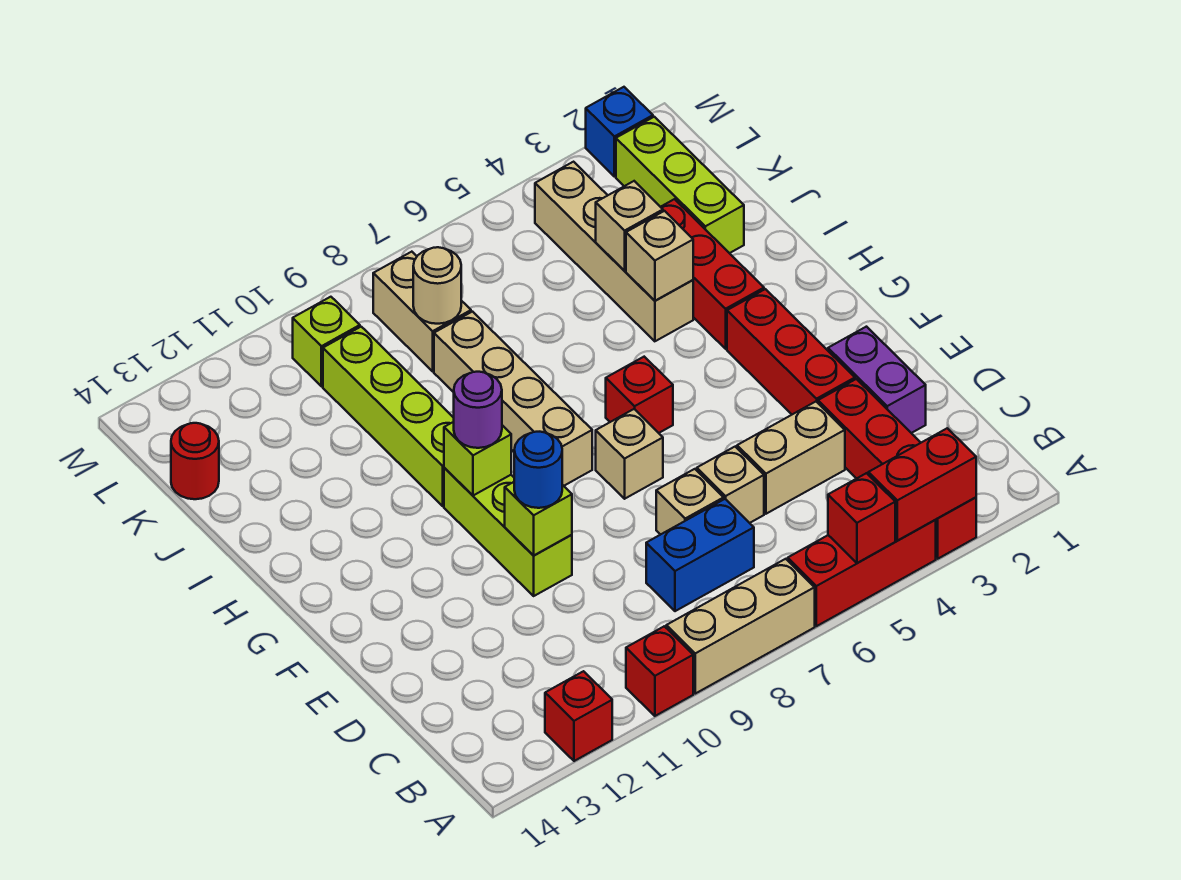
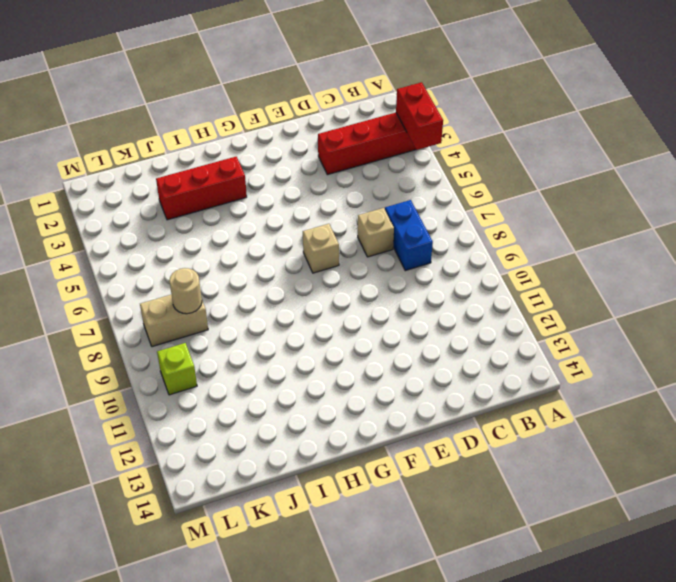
none -> red 1x3 brick [788,520,936,626]
none -> tan 1x3 brick [666,559,815,694]
none -> red 1x1 brick [626,626,693,716]
none -> red 1x1 brick [545,671,612,761]

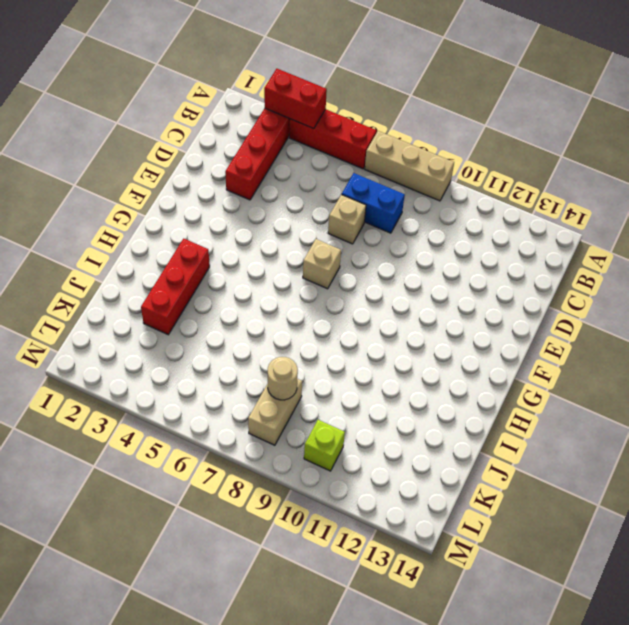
none -> red 1x1 brick [626,626,693,716]
none -> red 1x1 brick [545,671,612,761]
none -> purple 1x2 brick [828,327,926,433]
none -> tan 1x2 brick [737,402,845,514]

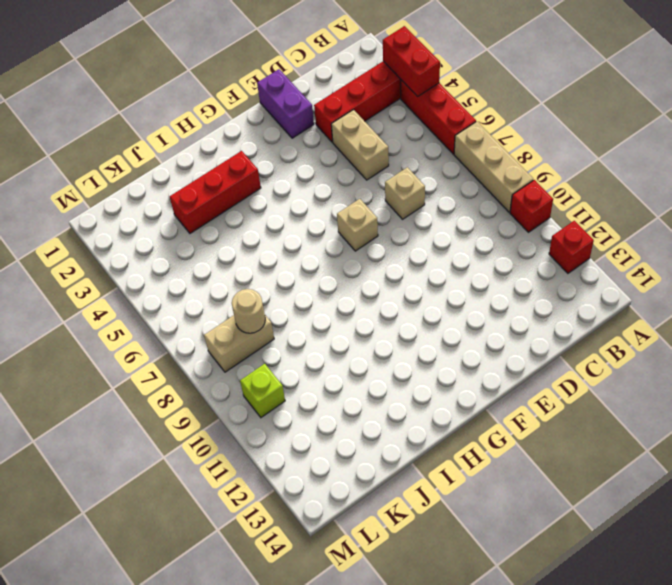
purple 1x2 brick [257,69,314,138] -> purple 1x2 brick turned to [828,327,926,433]
none -> blue 1x2 brick [646,499,754,611]
none -> tan 1x1 brick [697,447,764,523]
none -> red 1x3 brick [727,289,855,414]
none -> lime 1x3 brick [444,468,572,596]

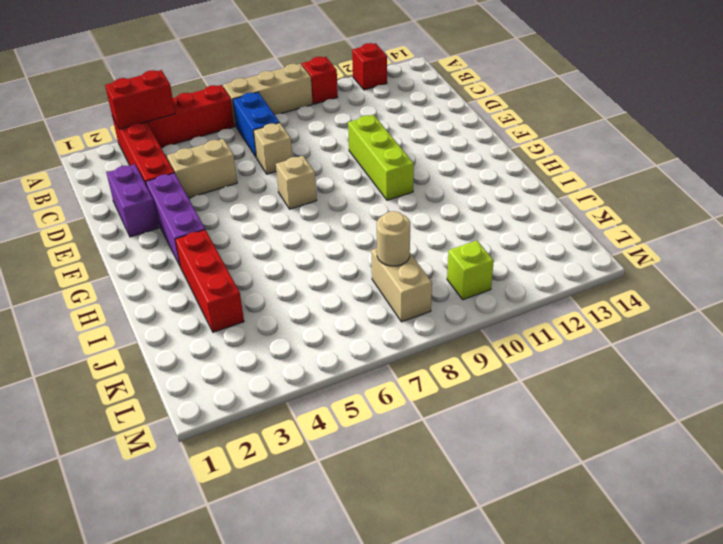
blue 1x2 brick [233,92,280,157] -> blue 1x2 brick turned to [646,499,754,611]
purple 1x3 brick [146,173,205,266] -> red 1x3 brick [727,289,855,414]
none -> tan 1x1 brick [697,447,764,523]
none -> red 1x1 brick [606,357,673,433]
none -> tan 1x4 brick [434,312,592,486]
none -> lime 1x4 brick [323,327,454,506]

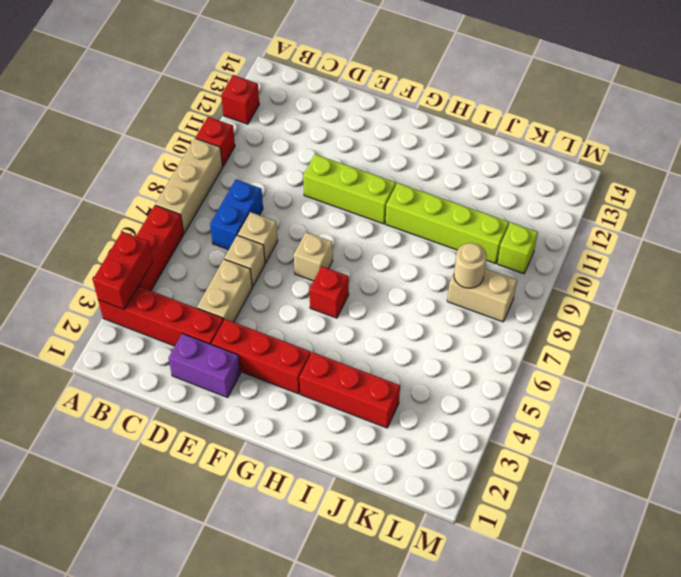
none -> tan 1x4 brick [434,312,592,486]
none -> tan 1x4 brick [535,162,693,341]
none -> lime 1x3 brick [616,117,744,253]
none -> red 1x1 round brick [171,423,219,499]

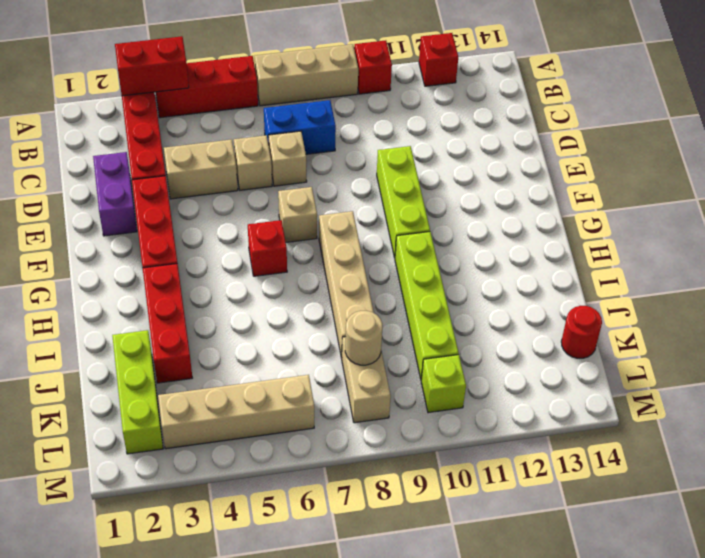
tan 1x4 brick [158,375,314,449] -> tan 1x4 brick turned to [535,162,693,341]
none -> blue 1x1 brick [586,87,653,177]
none -> red 1x1 brick [828,473,895,563]
none -> lime 1x1 brick [505,482,572,556]
none -> lime 1x1 brick [444,422,511,496]

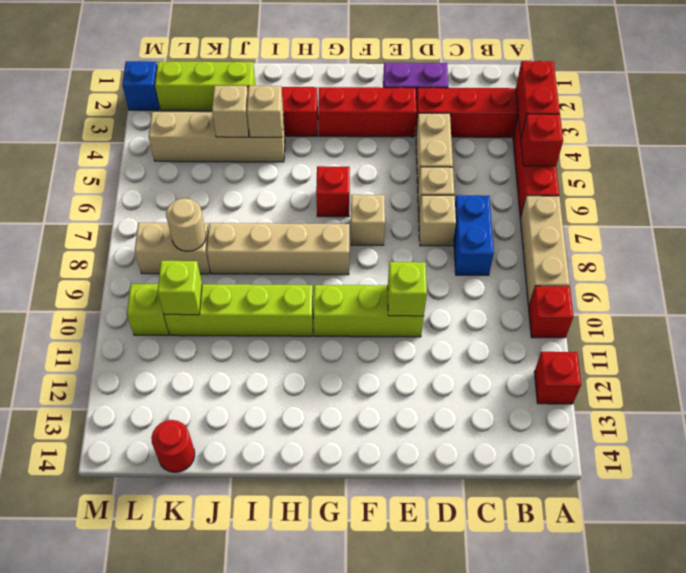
lime 1x1 brick [158,261,202,315] -> lime 1x1 brick moved to [444,422,511,496]
none -> blue 1x1 round brick [514,432,562,508]
none -> purple 1x1 round brick [454,372,502,448]

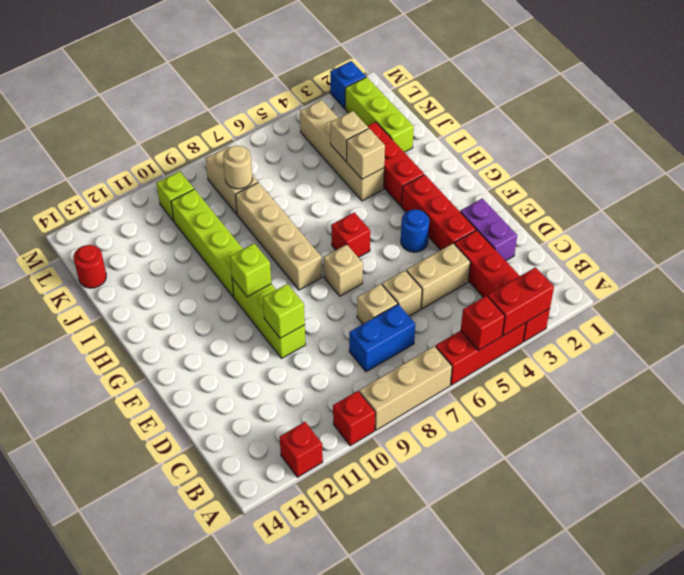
blue 1x1 round brick [401,209,429,252] -> blue 1x1 round brick moved to [514,432,562,508]
none -> purple 1x1 round brick [454,372,502,448]

